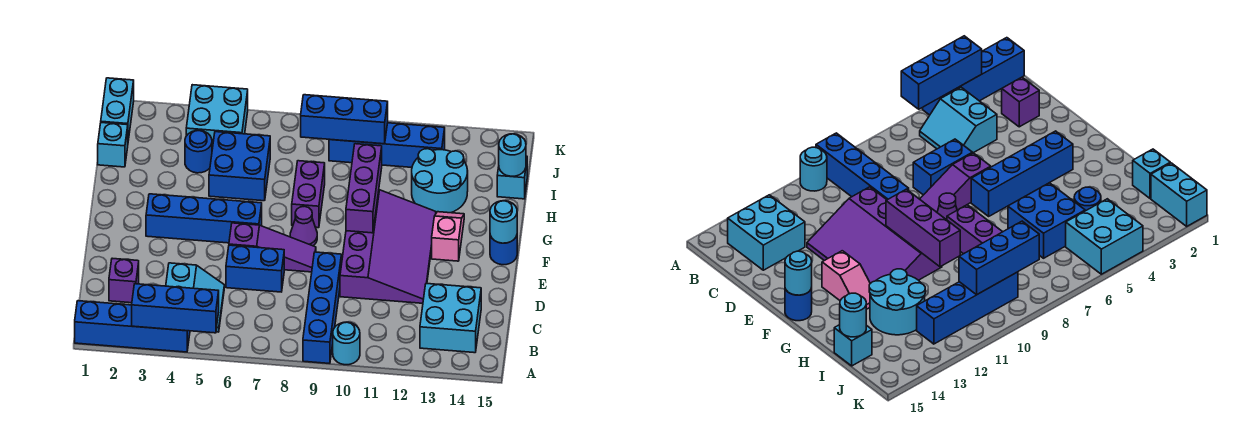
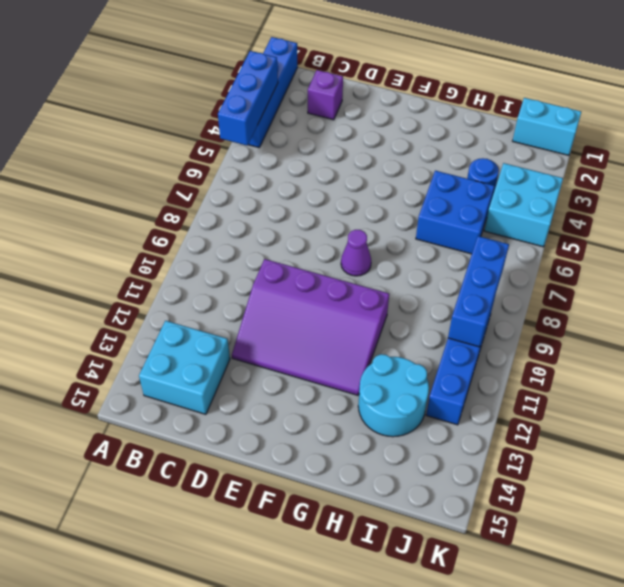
none -> blue 1x4 brick [303,252,342,364]
none -> cyan 1x1 round brick [333,322,360,365]
none -> cyan 2x2 slope [166,263,224,332]

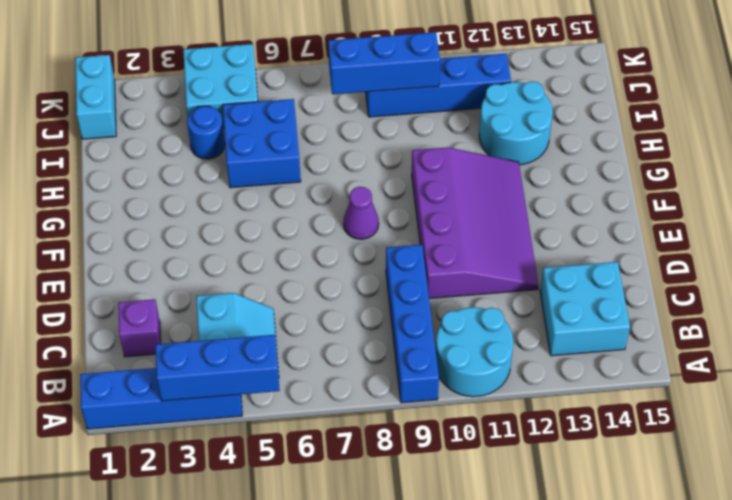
cyan 2x2 round brick [436,307,513,397] -> cyan 1x1 round brick [333,322,360,365]
none -> blue 1x2 brick [226,245,284,292]
none -> purple 1x3 slope [229,223,316,272]
none -> blue 1x4 brick [146,194,262,243]

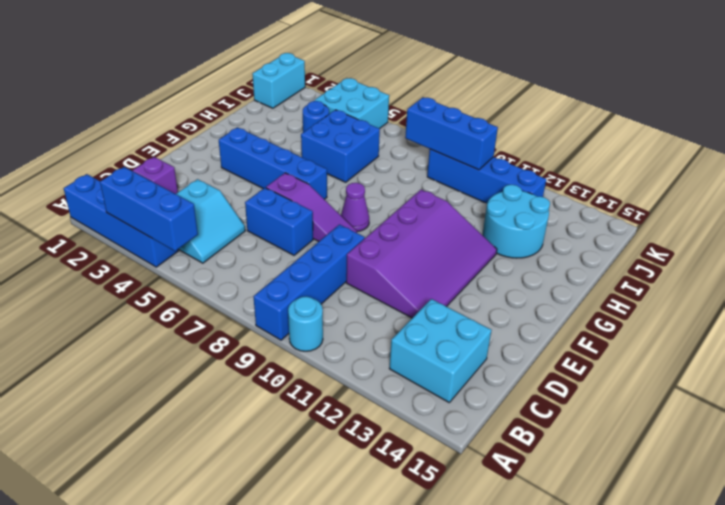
none -> pink 1x2 slope [432,212,464,261]
none -> blue 1x1 round brick [490,236,517,265]
none -> purple 1x2 brick [292,161,325,228]

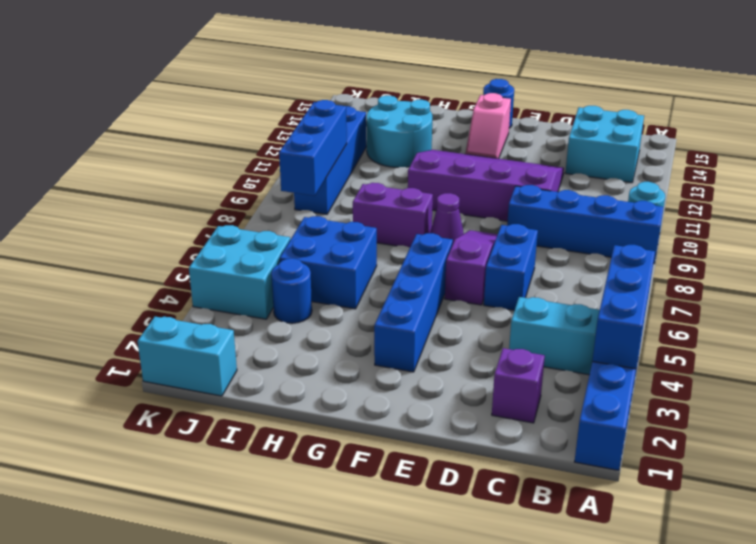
pink 1x2 slope [465,93,511,159] -> pink 1x2 slope turned to [432,212,464,261]
none -> cyan 1x1 brick [98,123,128,167]
none -> cyan 1x1 brick [497,156,527,199]
none -> purple 1x3 brick [346,144,382,233]

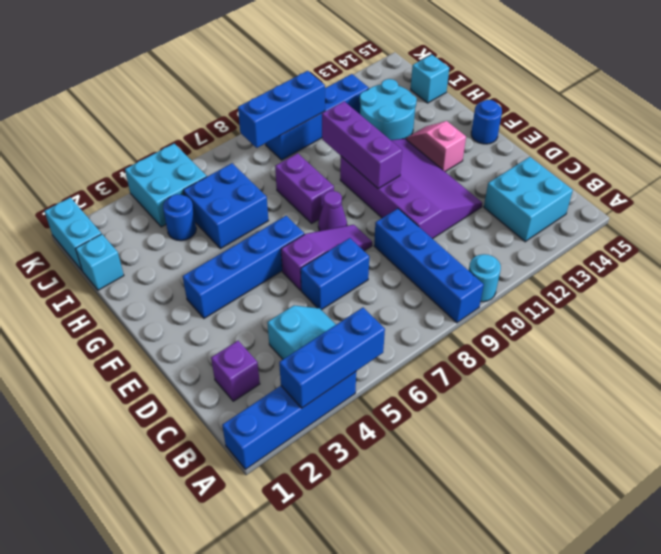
none -> cyan 1x1 round brick [490,201,517,243]
none -> cyan 1x1 round brick [499,134,526,176]

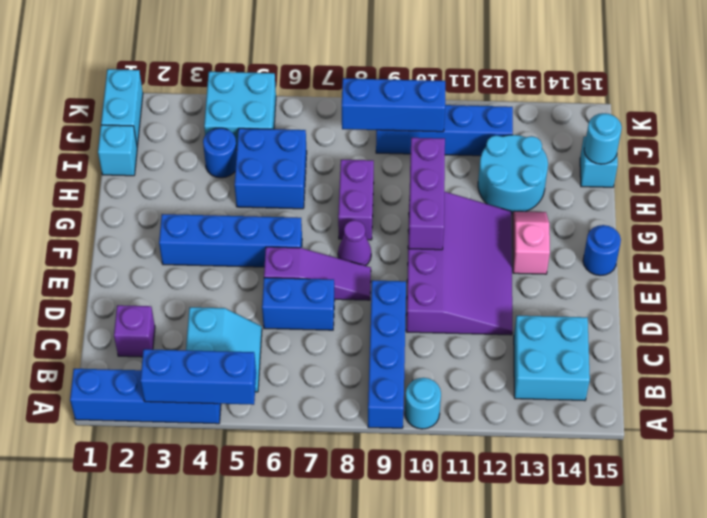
none -> cyan 1x1 round brick [490,201,517,243]

